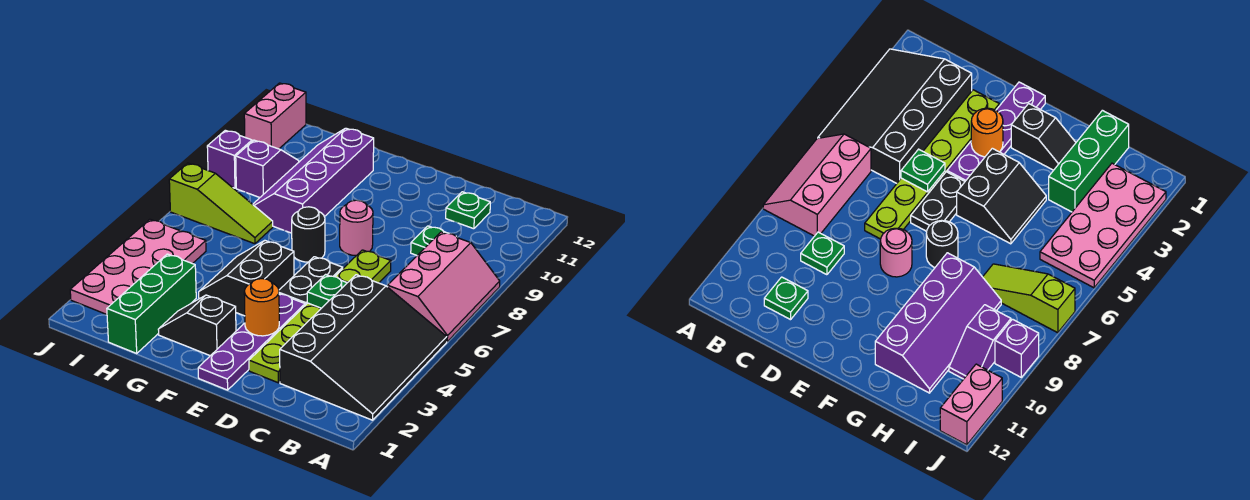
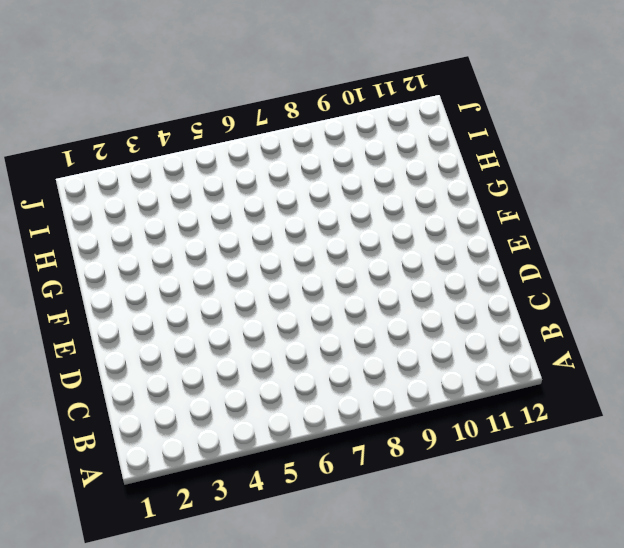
none -> black 3x4 slope [280,275,447,420]
none -> pink 2x3 slope [388,232,500,342]
none -> green 1x1 plate [411,226,446,255]

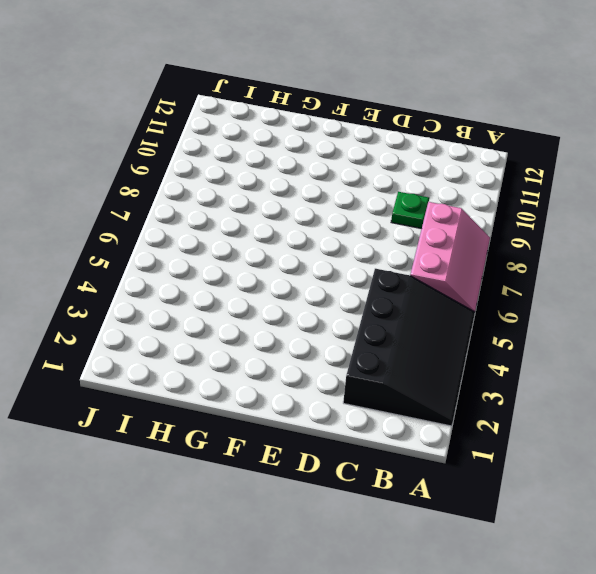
none -> green 1x1 plate [446,192,490,229]
none -> lime 1x6 plate [249,250,391,383]
none -> purple 1x4 plate [198,294,305,390]

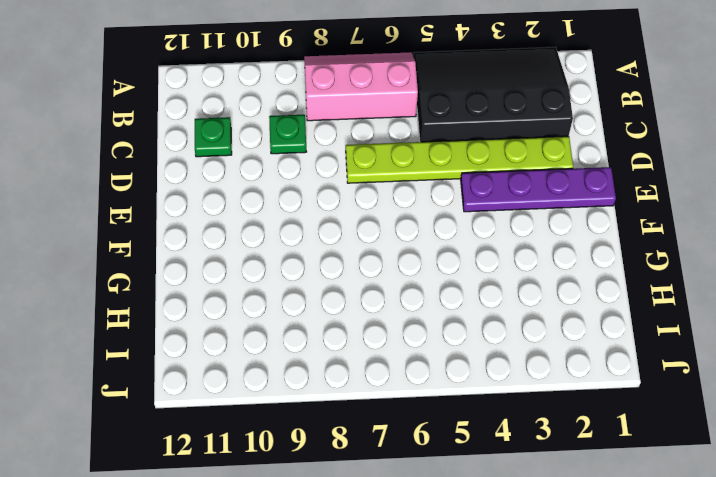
none -> black 1x2 plate [279,257,343,305]
none -> pink 1x1 round brick [340,200,373,256]
none -> black 1x2 slope [158,295,236,356]

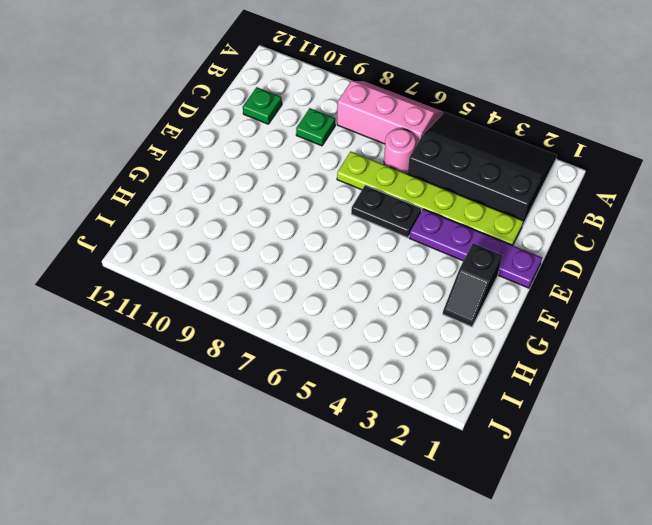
pink 1x1 round brick [384,129,416,174] -> pink 1x1 round brick moved to [340,200,373,256]
none -> black 2x2 slope [199,241,294,316]
none -> black 1x1 round brick [292,207,325,262]
none -> purple 2x4 slope [253,128,374,233]

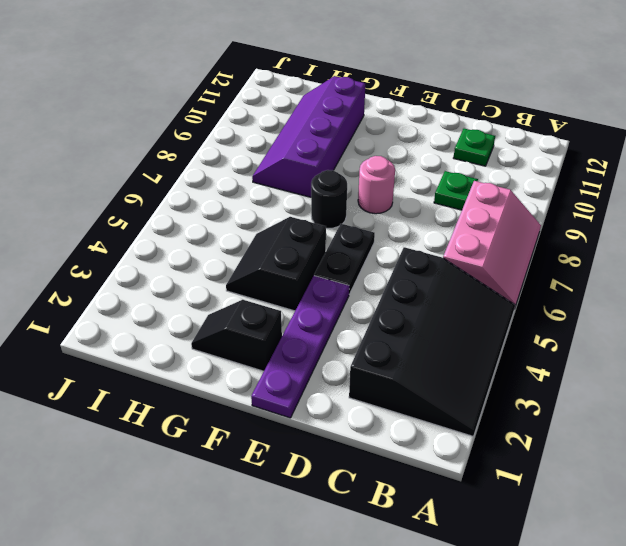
none -> lime 1x6 plate [249,250,391,383]
none -> green 1x3 brick [107,254,196,353]
none -> lime 1x3 slope [169,163,273,244]

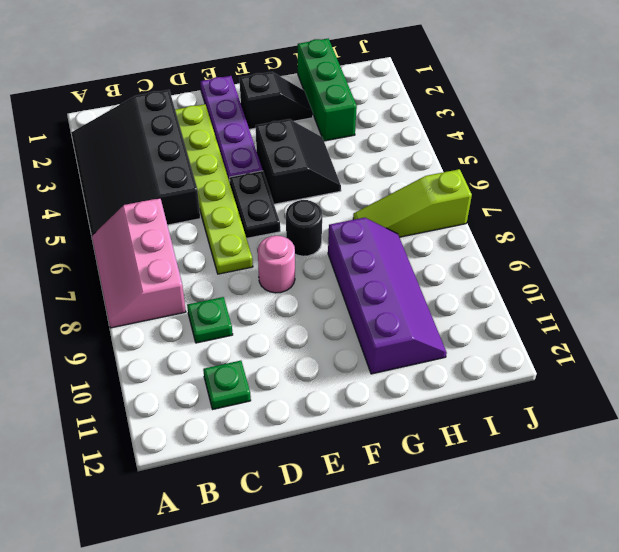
none -> pink 2x4 plate [70,219,206,314]
none -> purple 1x2 slope [236,140,299,197]
none -> purple 1x1 brick [207,130,252,188]

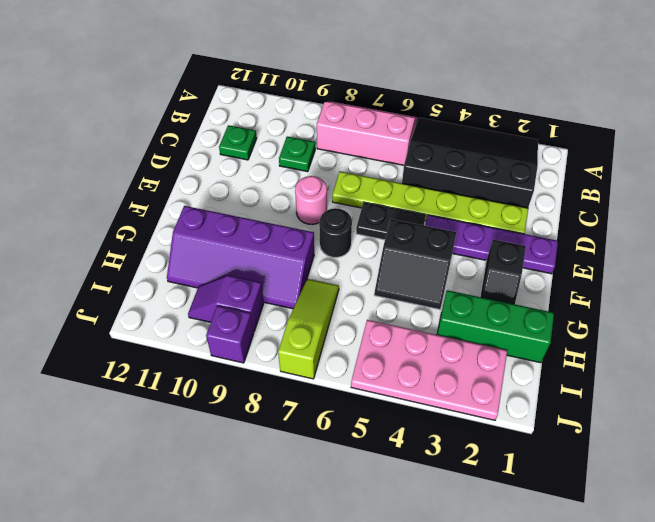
none -> pink 1x2 brick [244,83,306,149]
none -> green 1x1 plate [307,275,347,308]
none -> orange 1x1 round brick [244,279,279,336]

